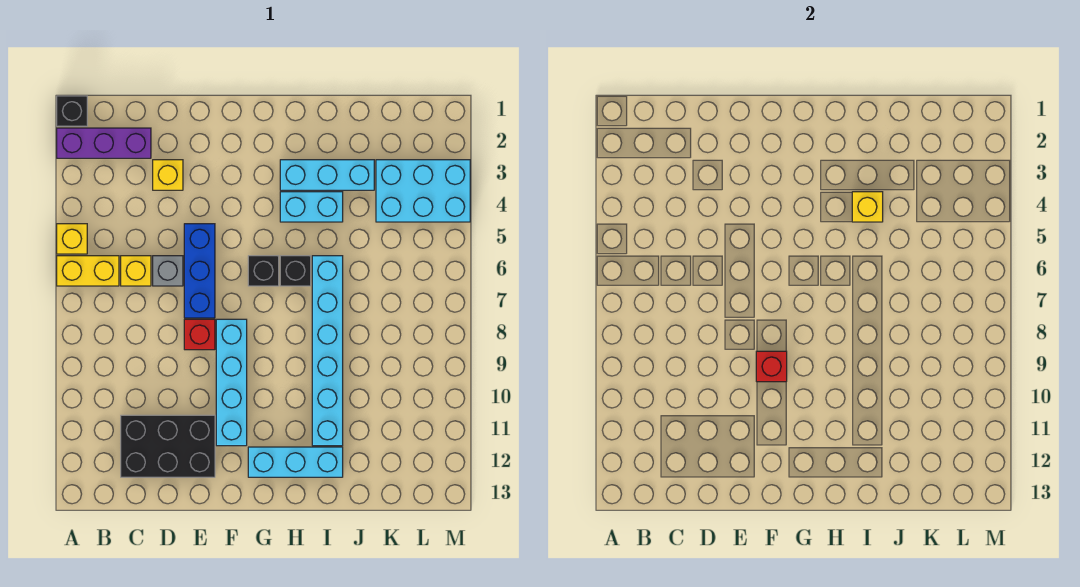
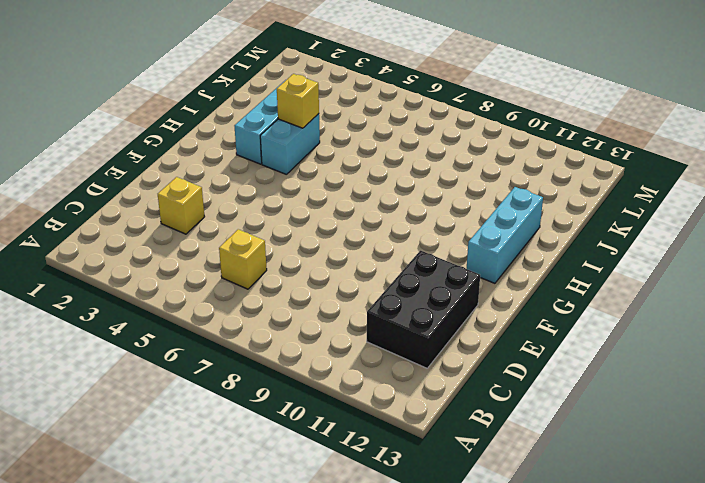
none -> black 1x1 brick [57,96,87,126]
none -> purple 1x3 brick [57,128,151,158]
none -> yellow 1x1 brick [57,224,87,254]

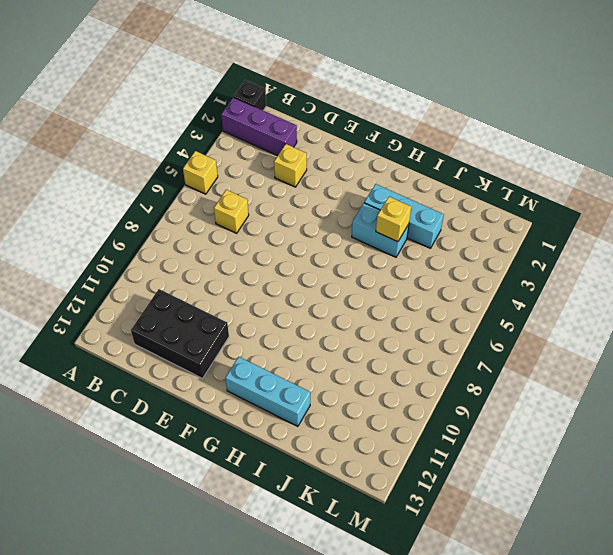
none -> yellow 1x2 brick [57,256,119,286]
none -> grey 1x1 brick [153,256,183,286]
none -> blue 1x3 brick [184,224,215,318]

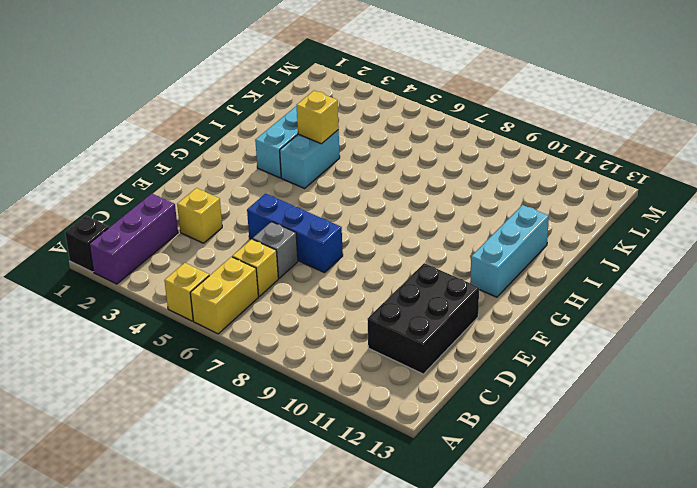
none -> red 1x1 brick [184,319,215,350]
none -> cyan 1x4 brick [216,319,247,446]
none -> black 1x1 brick [248,256,279,286]

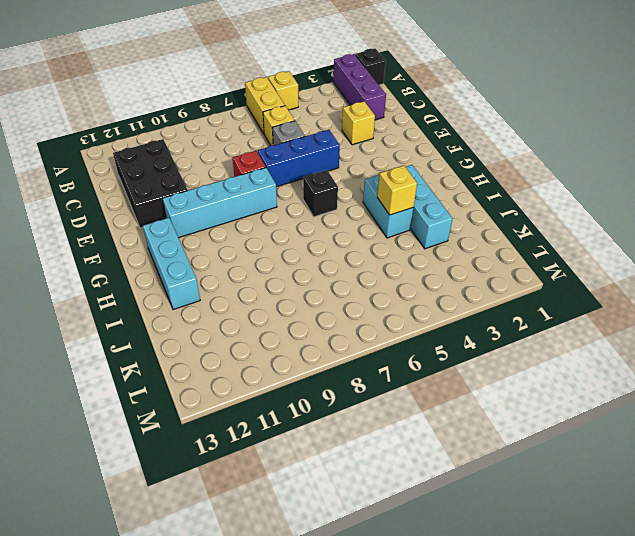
none -> black 1x1 brick [280,256,311,286]
none -> cyan 1x6 brick [312,256,343,446]
none -> cyan 2x3 brick [376,160,470,222]

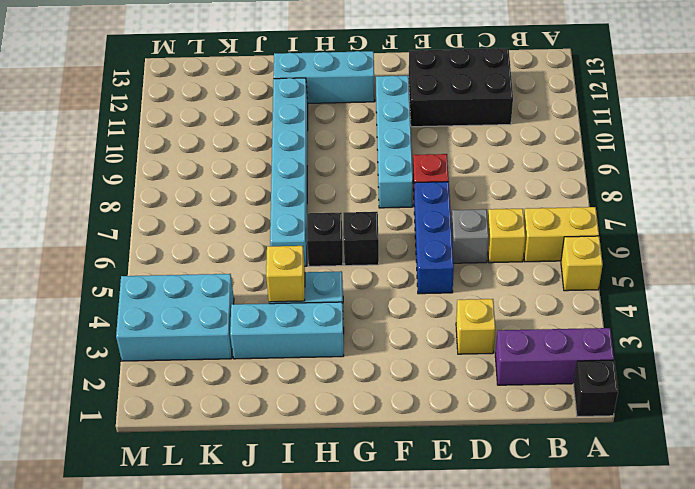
none -> red 1x1 brick [756,351,787,382]

